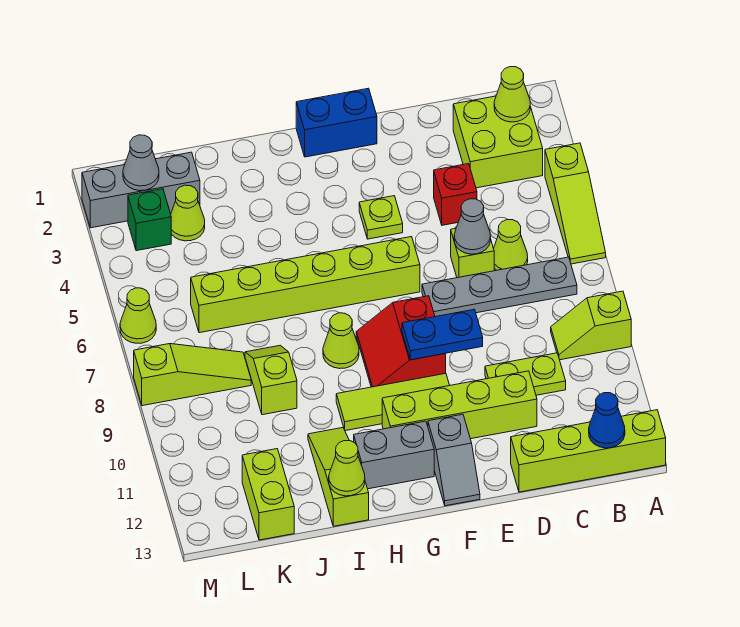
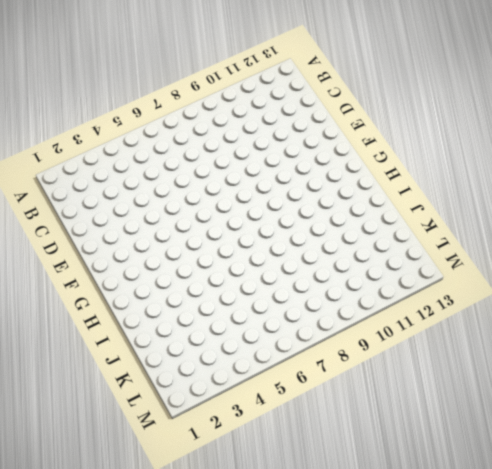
none -> lime 1x3 slope [545,143,606,264]
none -> lime 1x2 slope [551,291,631,360]
none -> lime 1x4 brick [511,410,666,492]
none -> lime 2x2 brick [453,96,543,188]

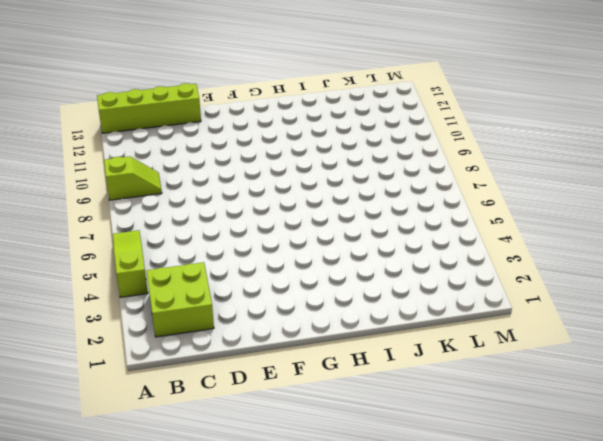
none -> grey 1x4 plate [422,257,577,317]
none -> lime 1x1 cone [494,220,528,270]
none -> lime 1x2 plate [485,353,566,395]
none -> red 1x1 brick [434,164,477,225]

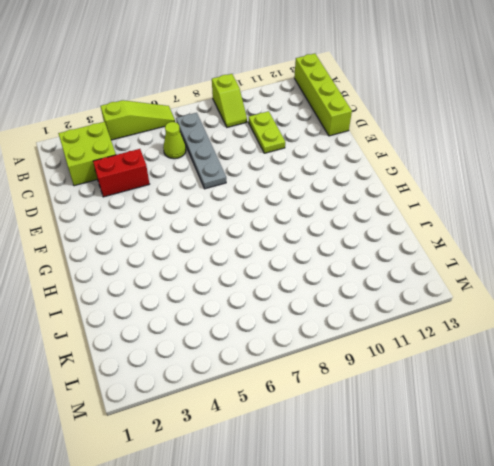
red 1x2 brick [93,149,149,197] -> red 1x1 brick [434,164,477,225]
none -> lime 1x1 brick [451,228,494,278]
none -> lime 1x4 brick [382,371,537,439]
none -> blue 1x2 brick [296,88,377,157]
none -> lime 1x1 plate [359,196,403,239]

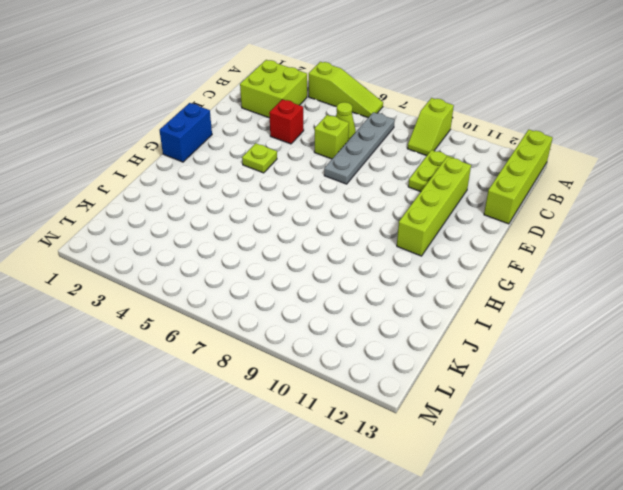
none -> lime 1x6 brick [191,237,420,333]
none -> red 2x2 slope [356,296,446,387]
none -> lime 1x3 tile [336,373,450,431]
none -> grey 1x2 slope [428,414,480,506]

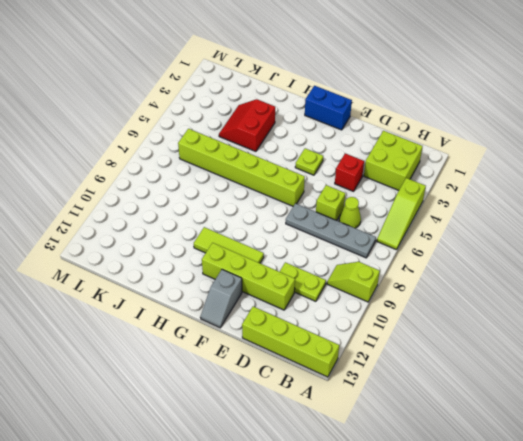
red 2x2 slope [219,99,275,151] -> red 2x2 slope moved to [356,296,446,387]
none -> grey 1x2 brick [354,421,434,489]
none -> lime 1x1 cone [323,313,359,369]
none -> lime 1x3 slope [308,428,369,526]
none -> lime 1x2 slope [245,345,297,415]

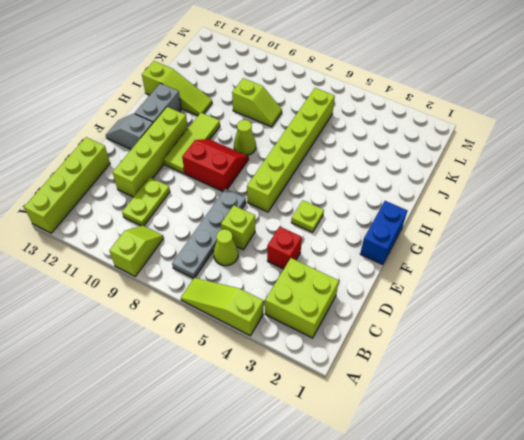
none -> grey 1x3 brick [82,152,200,228]
none -> lime 1x1 cone [171,185,205,241]
none -> lime 1x3 slope [134,344,251,406]
none -> lime 1x2 brick [242,449,294,540]

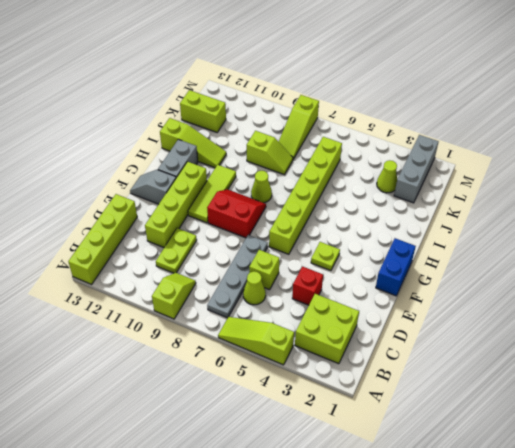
none -> green 1x1 brick [128,189,171,251]
none -> lime 1x1 cone [120,288,156,343]
none -> lime 1x1 cone [494,67,530,122]
none -> blue 1x1 cone [589,393,625,448]

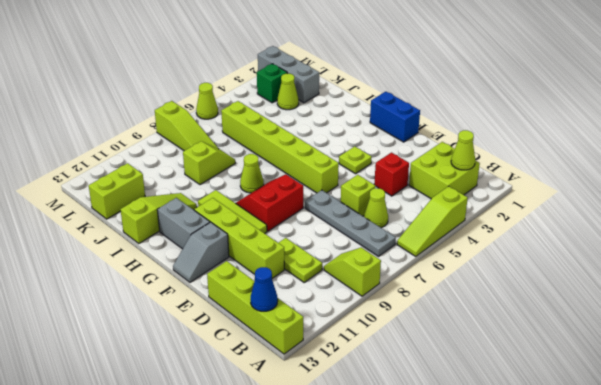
none -> grey 1x1 cone [454,199,491,254]
none -> blue 1x2 plate [402,310,483,360]
none -> lime 1x1 cone [329,441,365,496]
none -> grey 1x1 cone [123,135,159,191]

